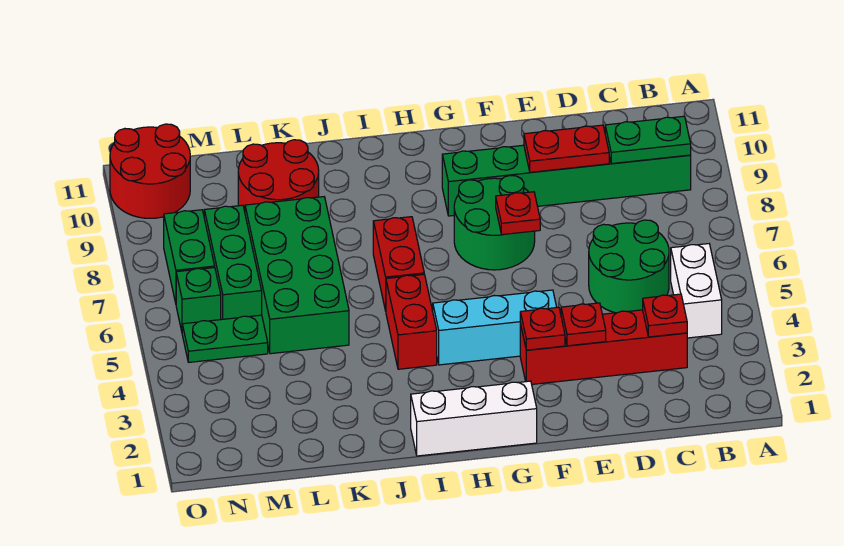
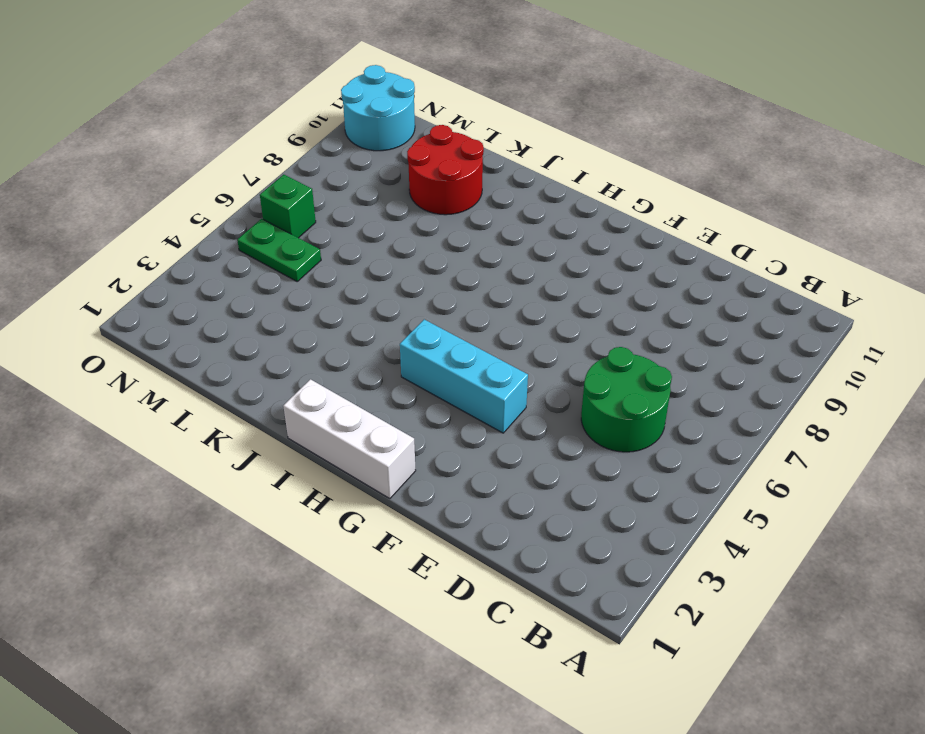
cyan 2x2 round brick [341,65,415,151] -> red 2x2 round brick [110,124,190,218]
none -> white 1x2 brick [671,244,722,338]
none -> green 1x6 brick [442,145,691,216]
none -> red 1x4 brick [520,310,687,384]

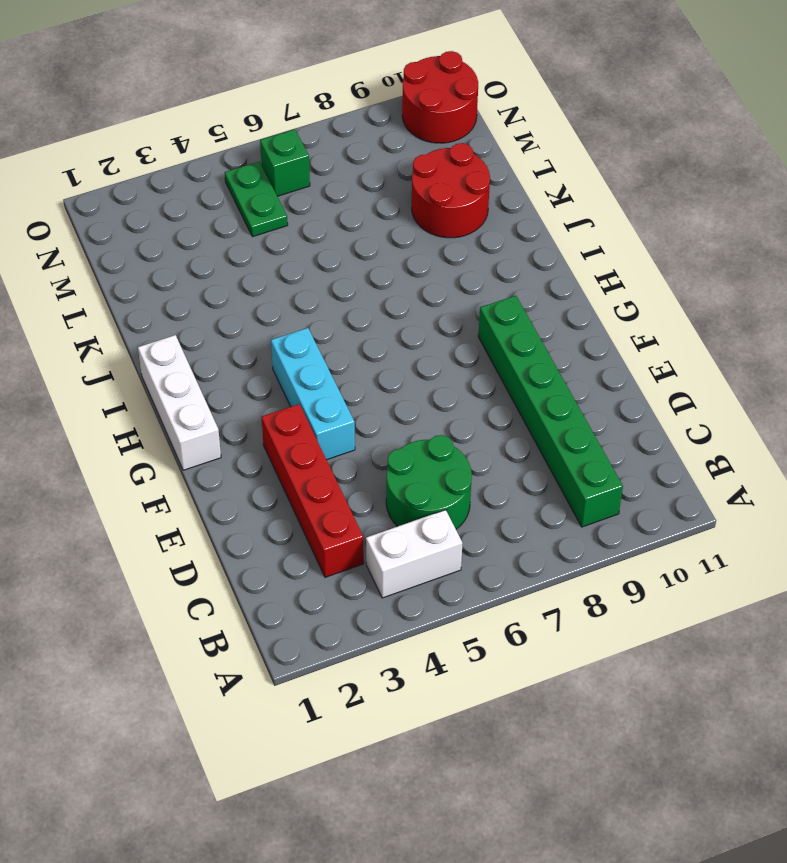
none -> green 2x2 round brick [454,176,535,270]
none -> red 1x2 brick [386,274,437,369]
none -> red 1x2 brick [373,217,424,311]

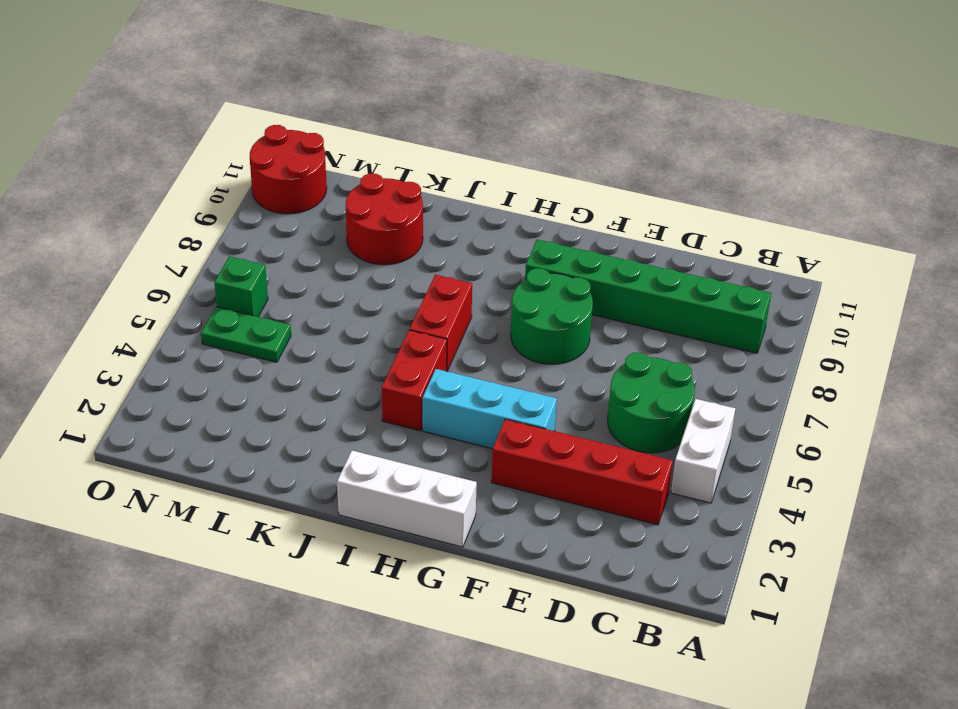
none -> green 2x4 brick [245,197,349,354]
none -> green 1x3 brick [204,205,262,320]
none -> green 1x2 brick [164,210,215,303]

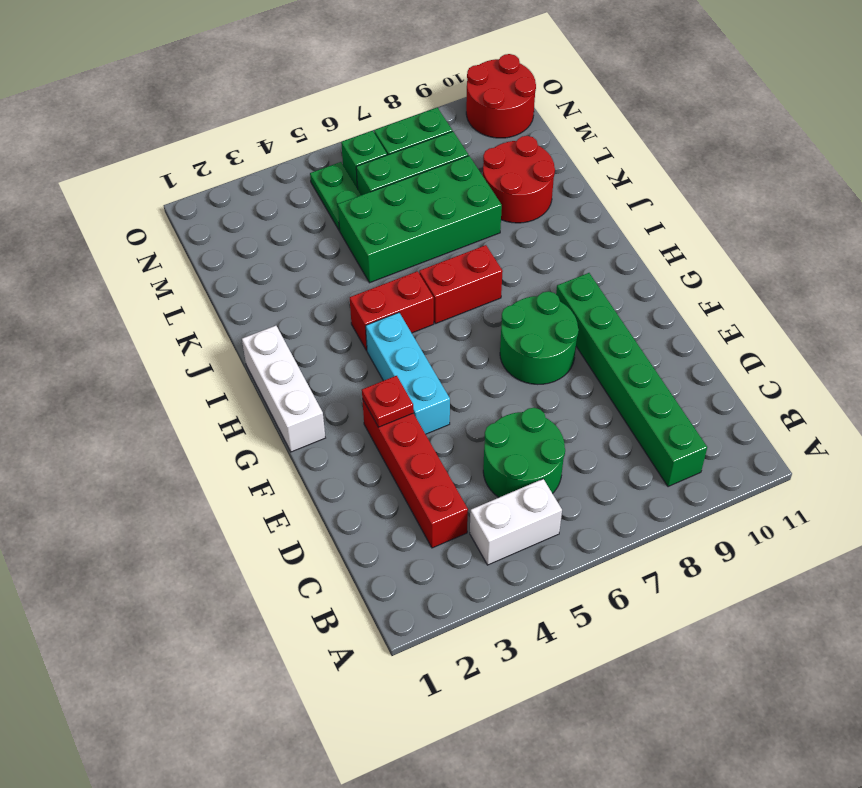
none -> green 1x2 plate [605,116,691,164]
none -> red 1x1 plate [643,294,687,337]
none -> red 1x2 plate [524,125,609,172]

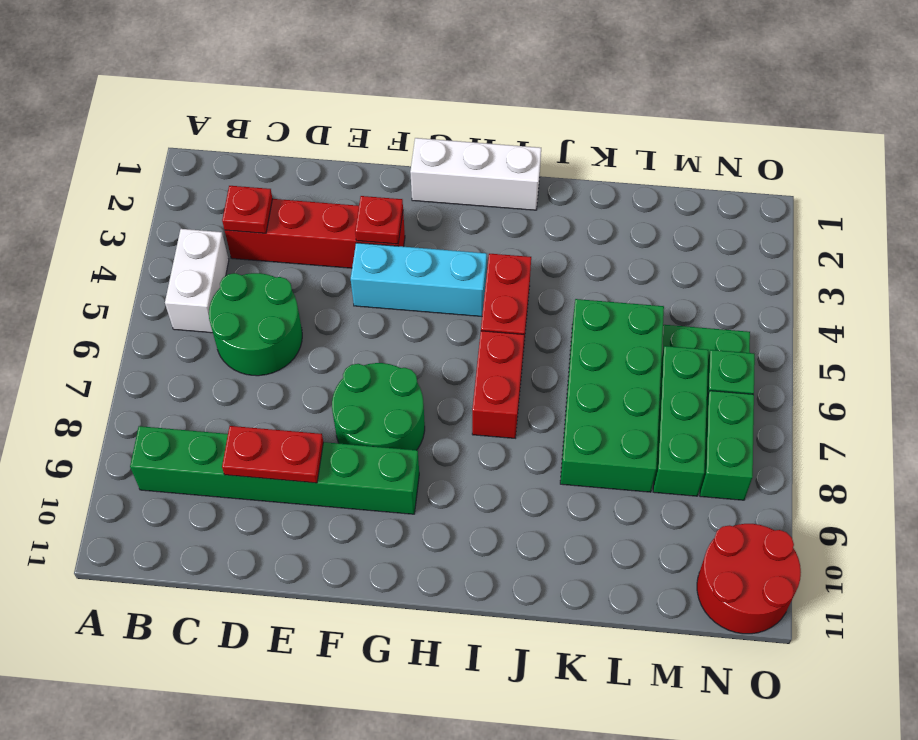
none -> red 2x2 round brick [238,140,319,211]
none -> green 1x2 plate [605,116,691,164]
none -> red 1x1 plate [561,303,606,346]

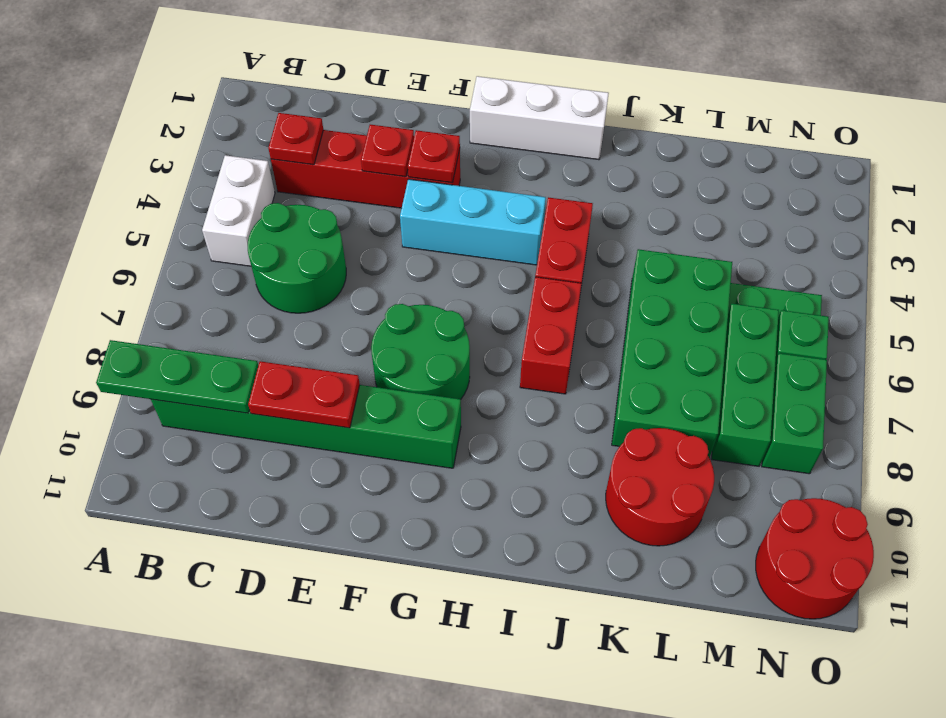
green 1x3 plate [96,340,258,413] -> green 1x2 plate [605,116,691,164]
none -> red 1x1 plate [496,192,540,235]

